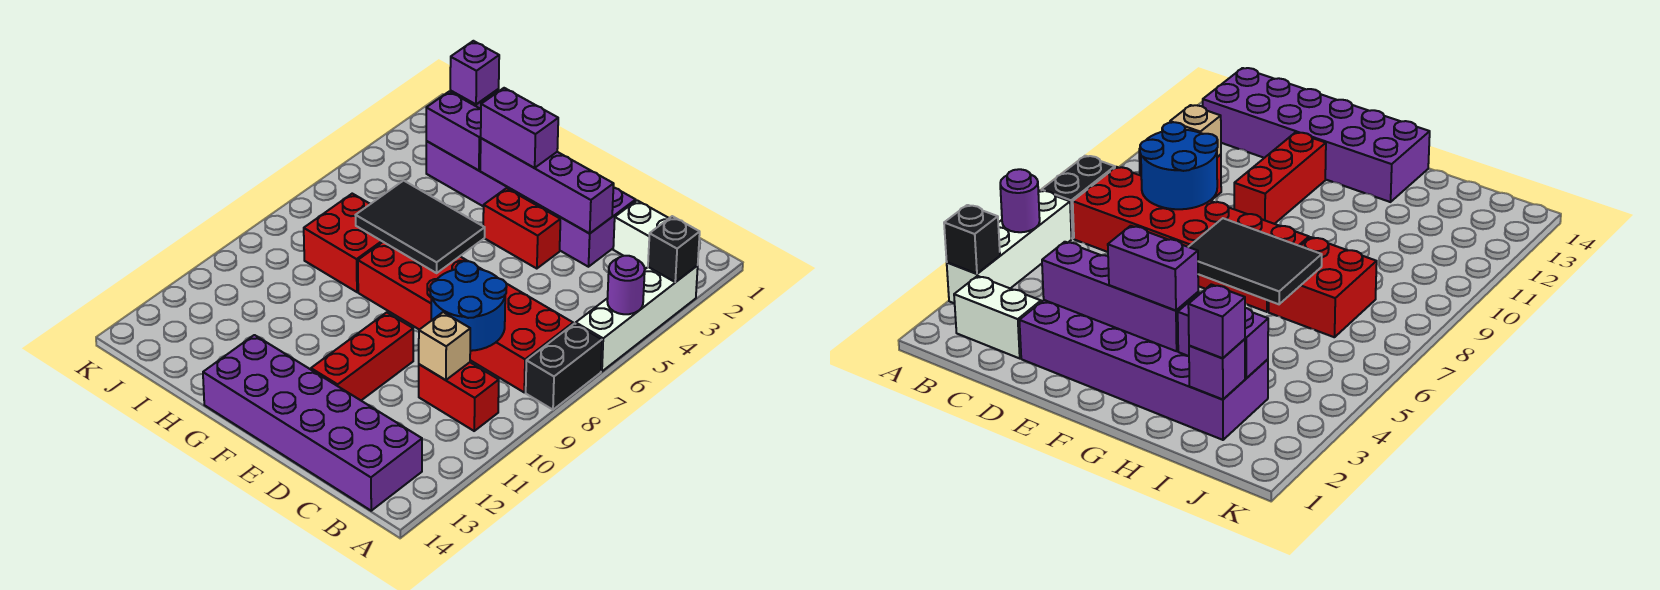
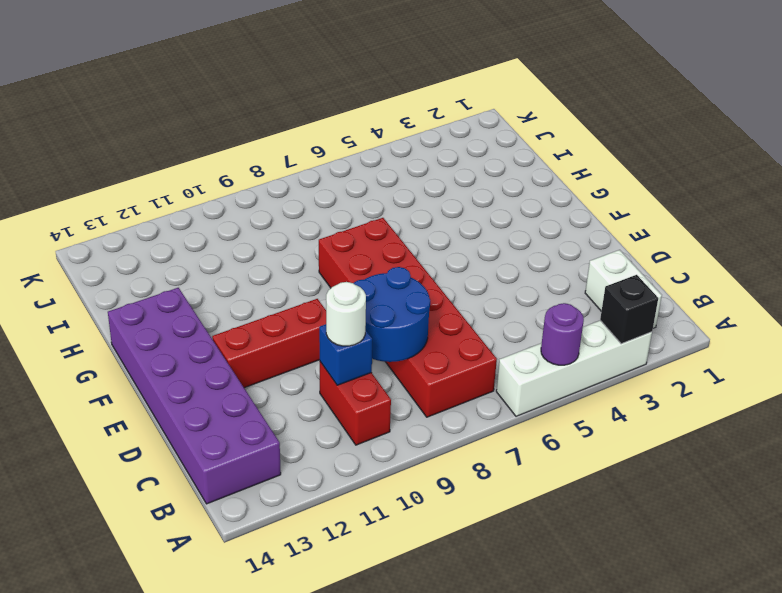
blue 1x1 brick [319,324,372,385] -> tan 1x1 brick [419,312,470,380]
white 1x1 round brick [326,282,366,346] -> none
none -> black 1x2 brick [526,323,602,410]
none -> purple 2x6 brick [426,141,636,267]
none -> red 1x2 brick [483,188,560,269]

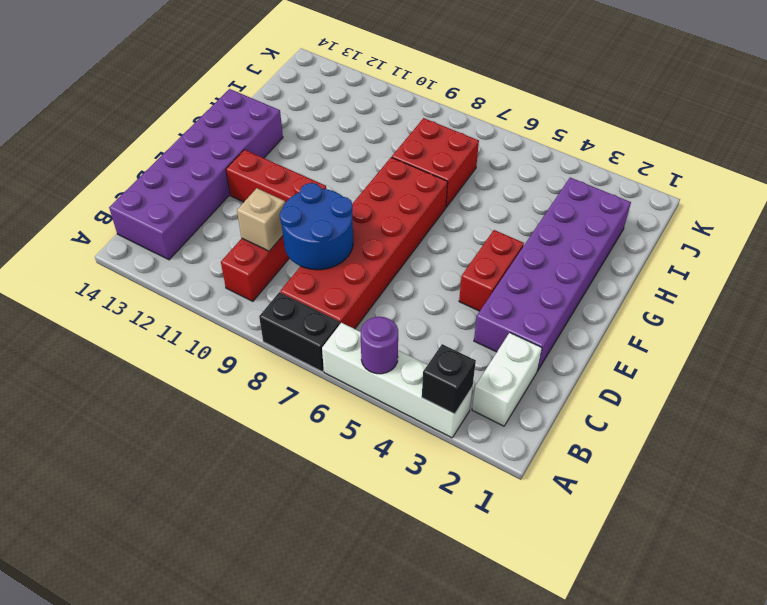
none -> purple 1x4 brick [480,138,614,234]
none -> black 2x3 tile [355,181,485,273]
none -> purple 1x2 brick [426,92,481,170]

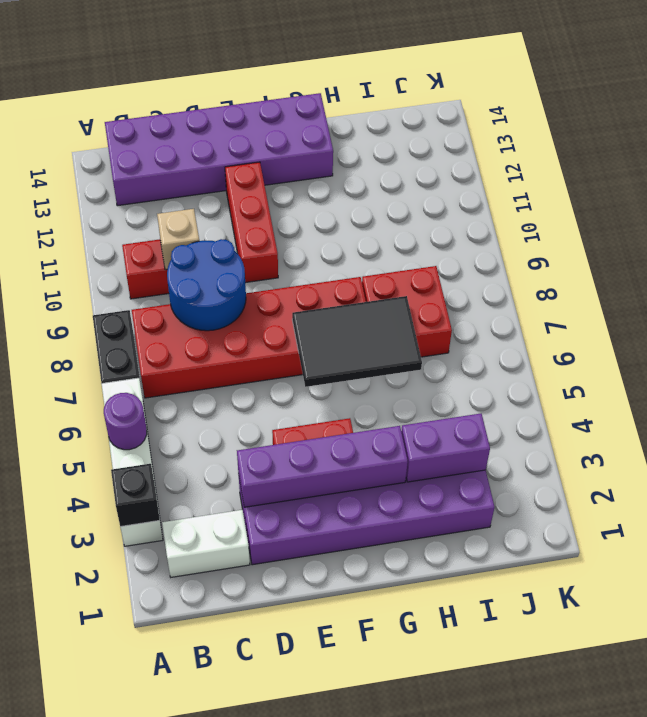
none -> purple 1x1 brick [1189,339,1245,399]
none -> purple 1x2 brick [481,88,558,168]
none -> purple 1x1 brick [450,41,499,104]

